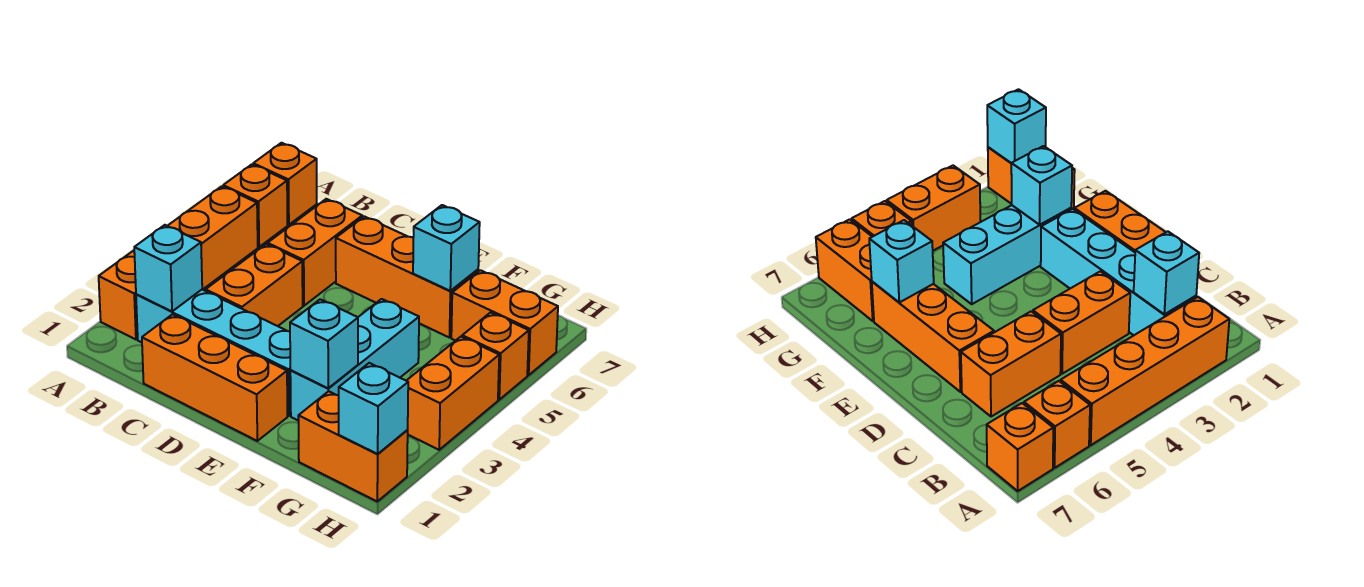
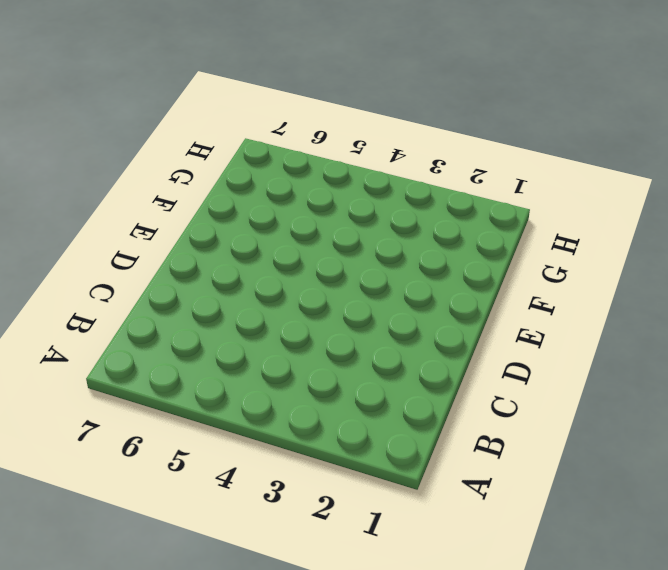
none -> orange 1x4 brick [99,186,258,339]
none -> orange 1x1 brick [223,164,288,247]
none -> orange 1x1 brick [253,143,317,225]

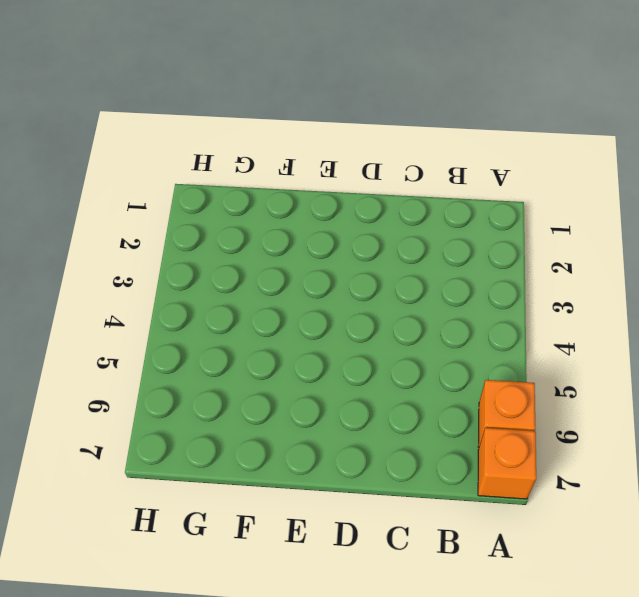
none -> orange 1x4 brick [99,186,258,339]
none -> cyan 1x4 brick [136,290,291,416]
none -> orange 1x3 brick [142,314,287,441]

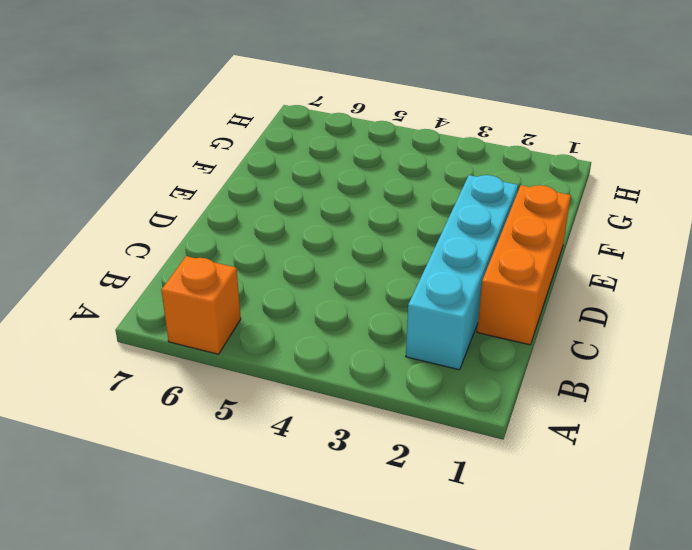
none -> orange 1x4 brick [99,186,258,339]
none -> orange 1x1 brick [253,143,317,225]
none -> orange 1x2 brick [206,244,303,326]

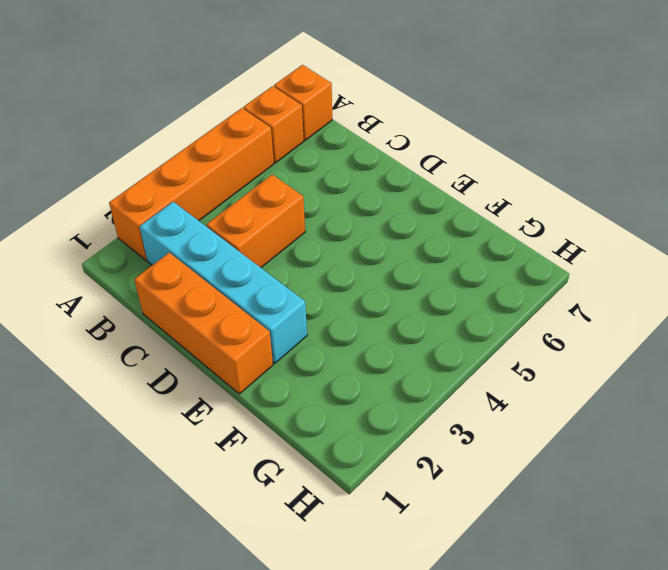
none -> orange 1x2 brick [268,199,362,306]
none -> orange 1x3 brick [336,216,478,337]
none -> cyan 1x3 brick [290,299,419,421]

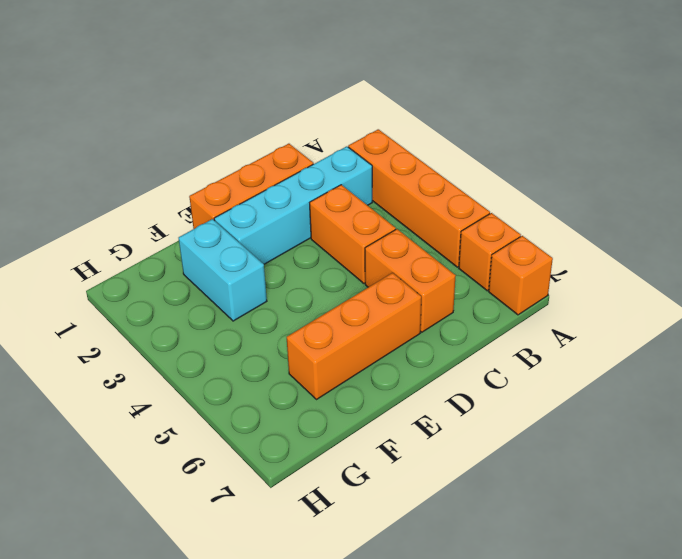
cyan 1x2 brick [179,219,267,321] -> cyan 1x3 brick [290,299,419,421]
none -> orange 1x2 brick [298,391,408,501]
none -> orange 1x2 brick [451,270,558,375]
none -> orange 1x2 brick [406,337,499,450]

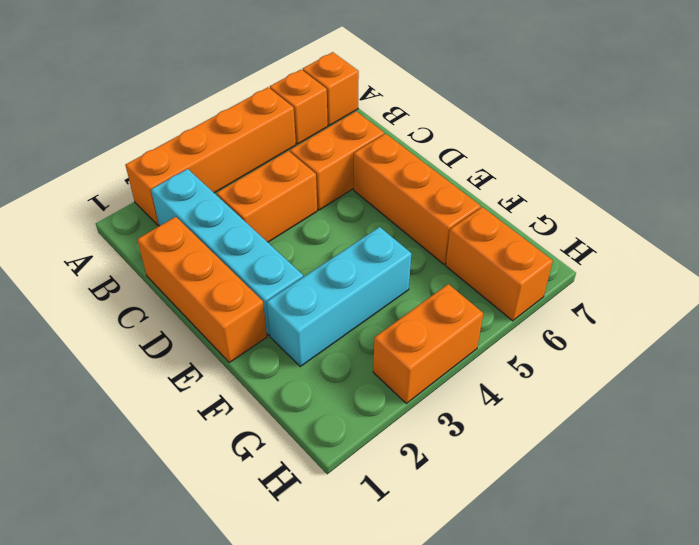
none -> orange 1x2 brick [298,391,408,501]
none -> orange 1x1 brick [462,312,529,400]
none -> cyan 1x1 brick [134,225,202,311]

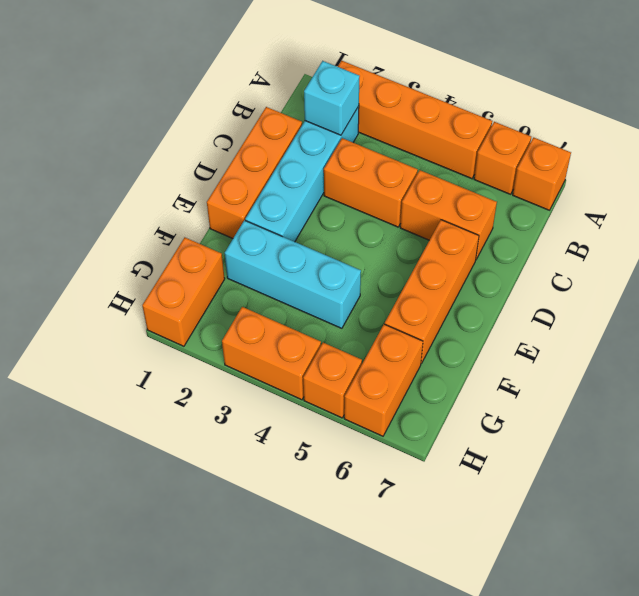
none -> cyan 1x1 brick [290,299,358,388]
none -> cyan 1x1 brick [413,205,480,291]
none -> cyan 1x1 brick [339,363,408,454]

